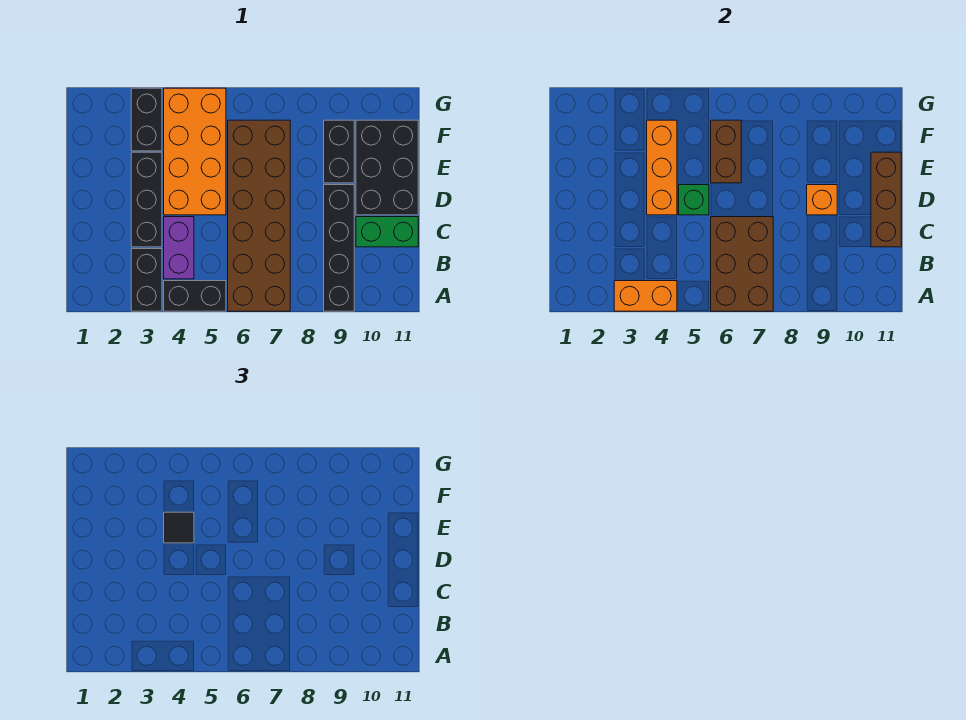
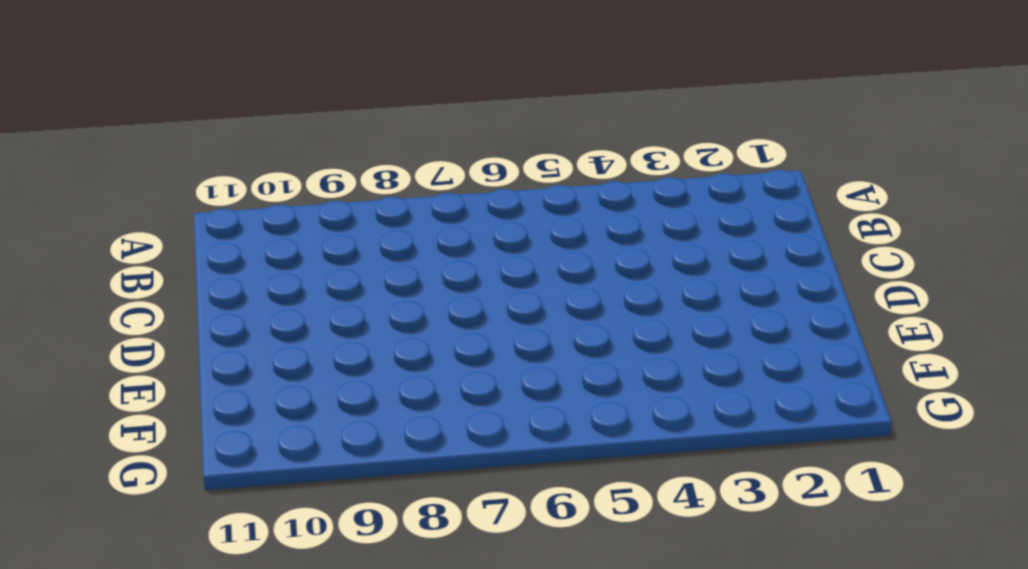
none -> black 1x2 brick [131,249,162,311]
none -> black 1x2 brick [164,281,226,311]
none -> brown 2x6 brick [228,120,290,311]

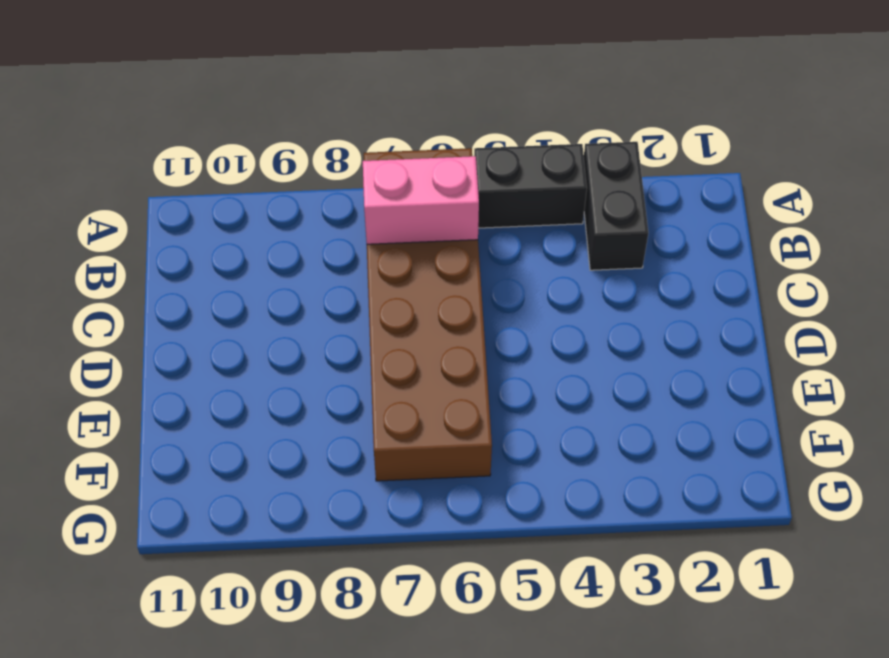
pink 1x2 brick [363,156,479,244] -> brown 2x3 brick [711,217,773,311]
none -> black 1x4 brick [324,185,354,311]
none -> purple 1x2 brick [164,217,194,279]
none -> black 1x3 brick [131,152,162,247]

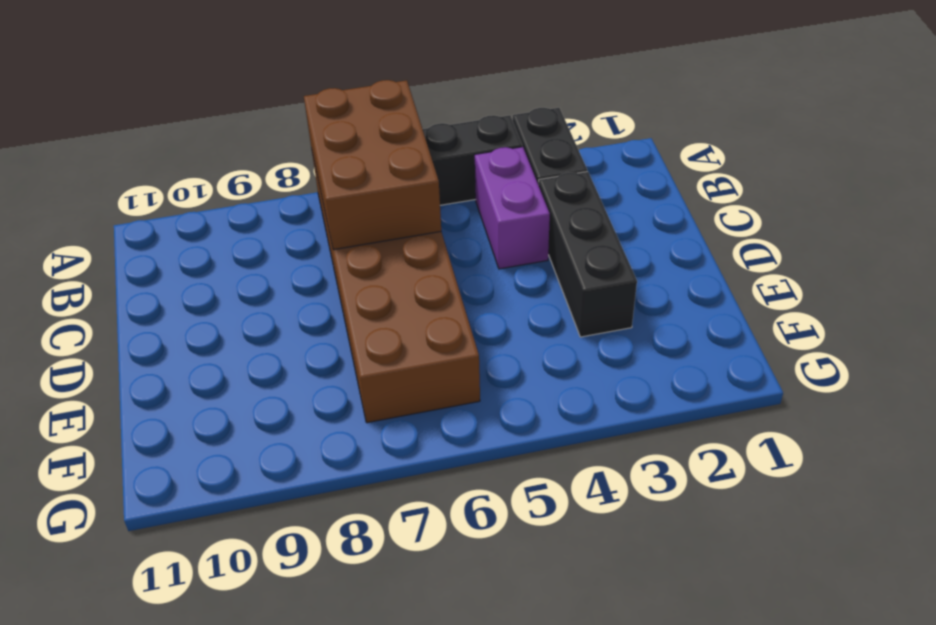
none -> black 1x4 brick [324,185,354,311]
none -> green 1x2 brick [356,217,418,247]
none -> orange 2x4 brick [164,88,226,215]

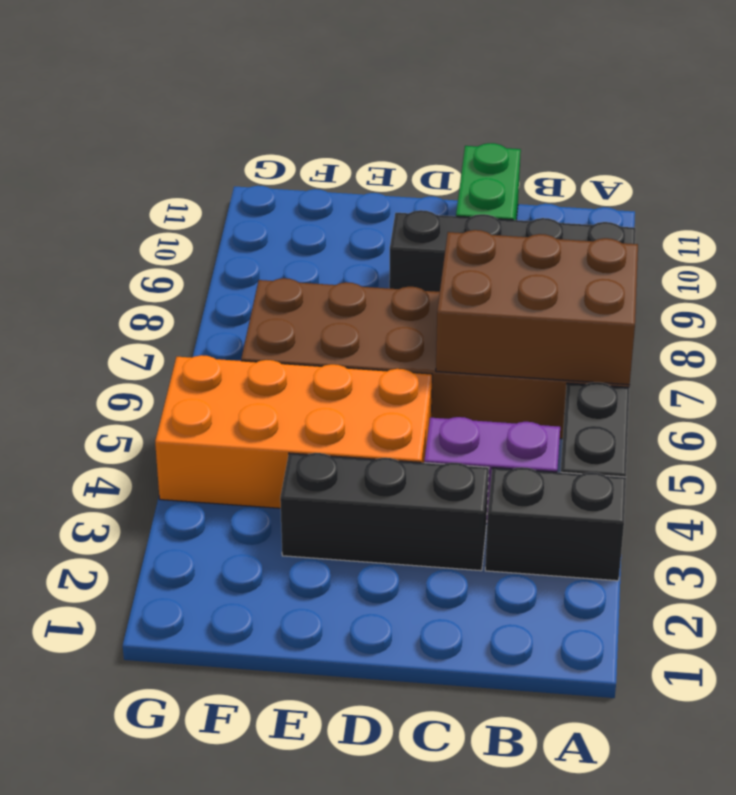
none -> black 2x3 brick [356,120,418,215]
none -> black 1x2 brick [324,120,354,183]
none -> black 1x2 brick [131,88,162,151]

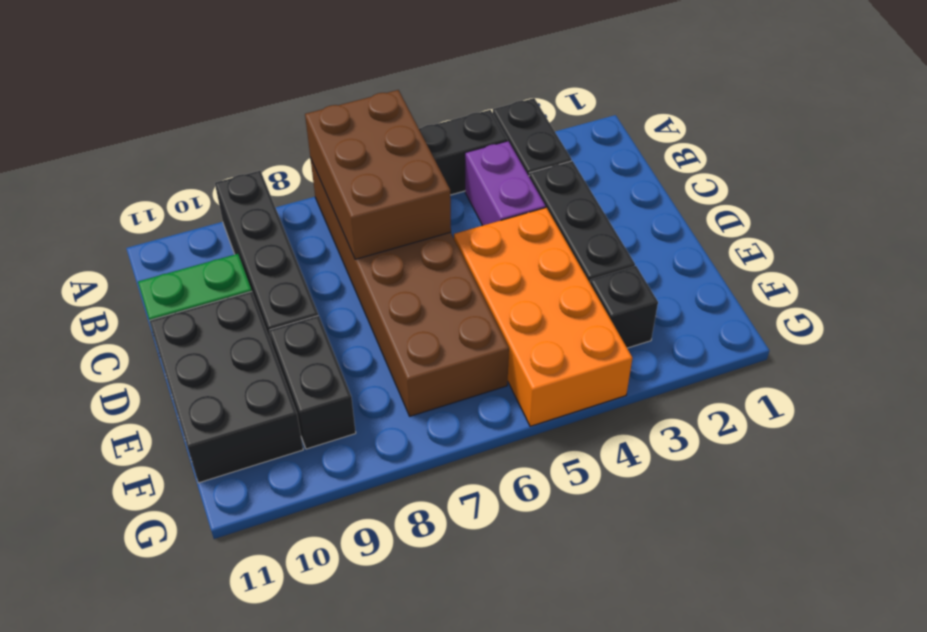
black 1x1 brick [590,266,658,348] -> black 1x2 brick [131,88,162,151]
none -> orange 1x2 brick [614,281,677,311]
none -> brown 1x3 brick [871,152,901,247]
none -> orange 1x3 brick [647,120,677,215]

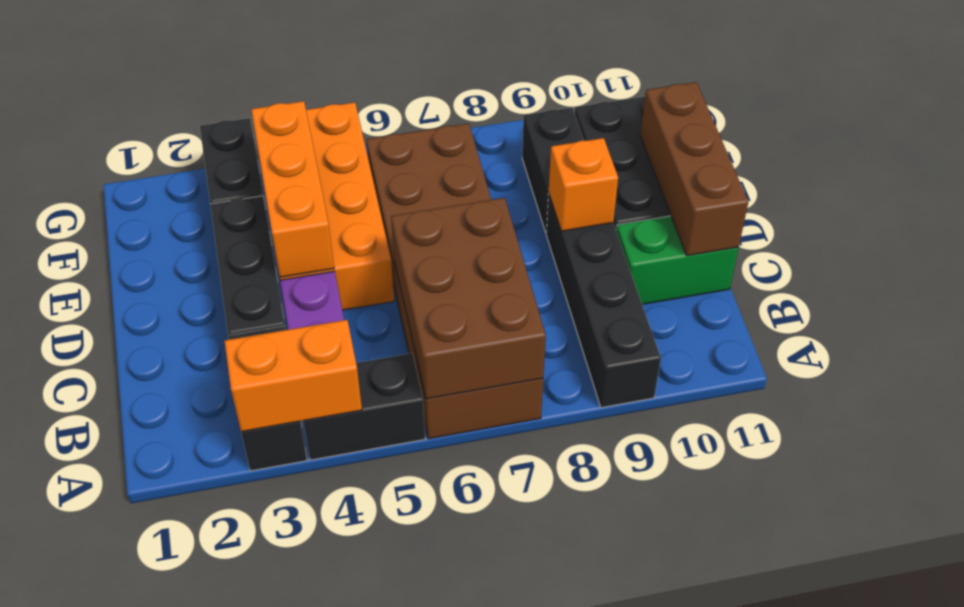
none -> green 1x1 brick [679,185,709,215]
none -> brown 1x2 brick [711,120,741,183]
none -> black 1x1 tile [164,512,194,543]

